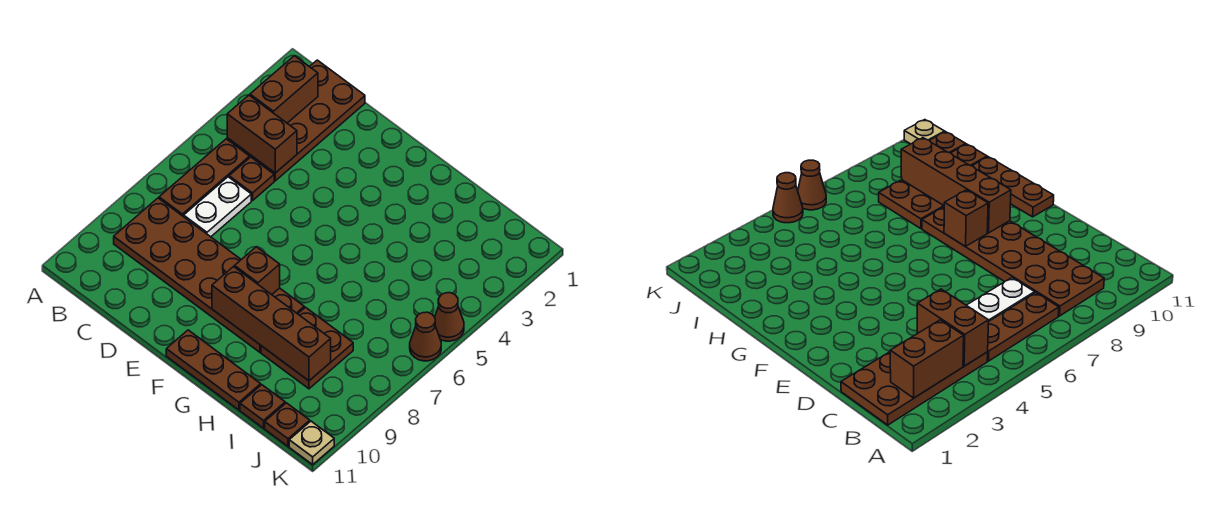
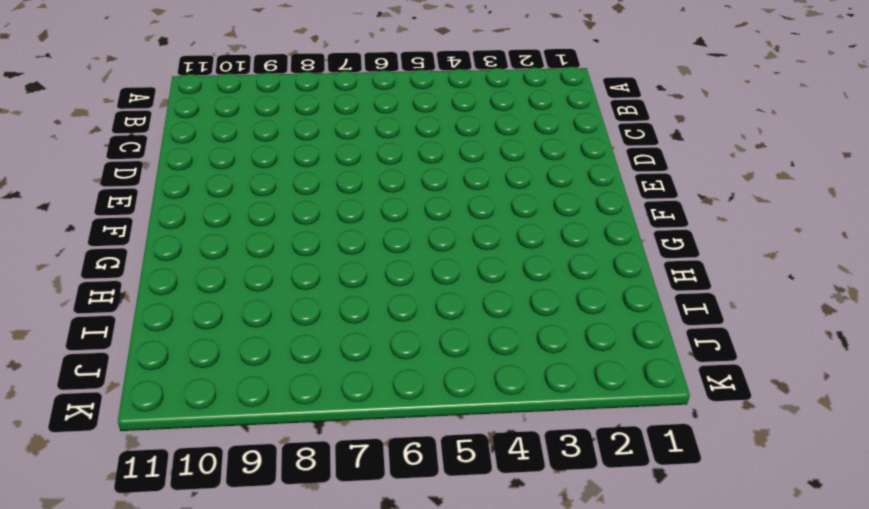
none -> brown 2x4 plate [227,60,365,181]
none -> brown 1x3 plate [159,139,250,217]
none -> brown 2x6 plate [114,198,304,352]

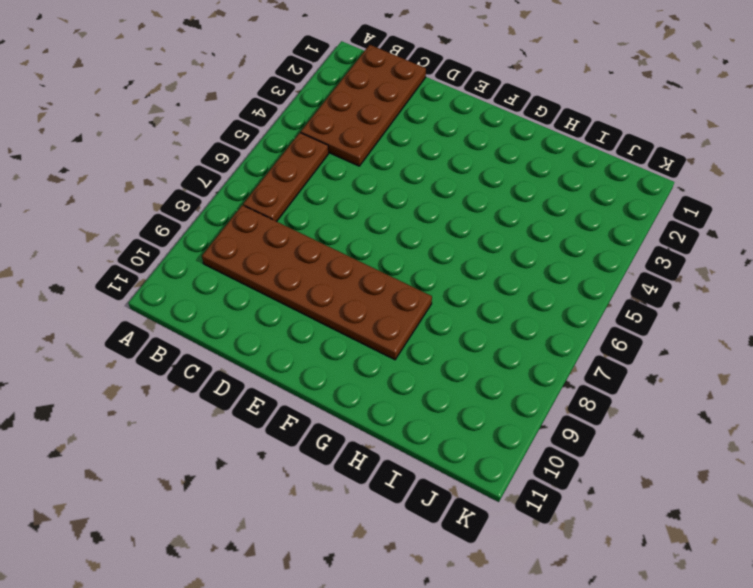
none -> brown 1x1 plate [229,157,274,201]
none -> white 1x2 plate [184,177,251,237]
none -> brown 1x3 plate [166,330,261,410]

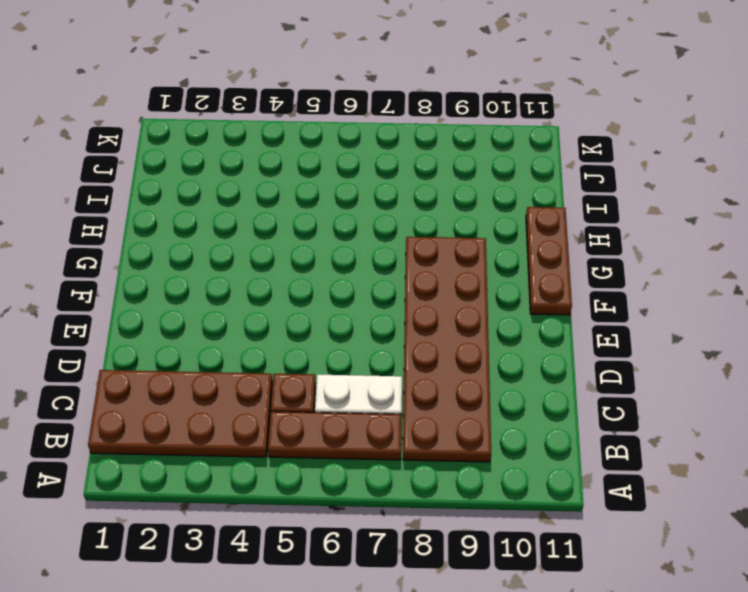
none -> brown 2x2 plate [261,307,353,389]
none -> brown 1x1 plate [240,385,285,428]
none -> brown 1x1 plate [265,403,310,446]

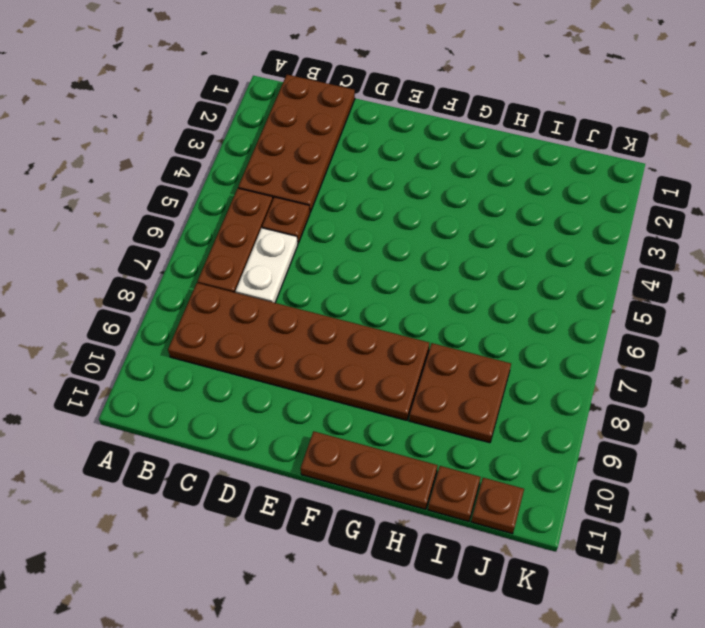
none -> brown 1x1 cone [435,293,464,341]
none -> brown 1x1 cone [410,312,441,361]
none -> tan 1x1 plate [289,421,334,464]

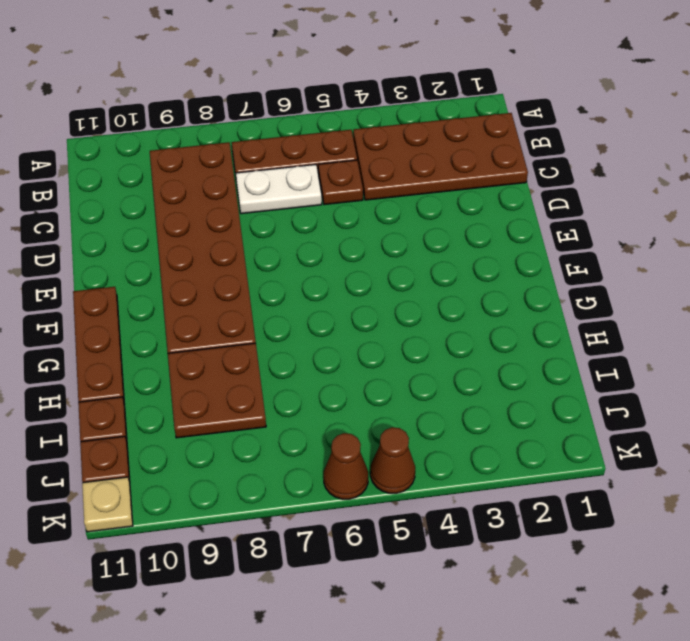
none -> brown 1x2 brick [250,56,318,123]
none -> brown 1x2 brick [227,95,297,173]
none -> brown 1x1 brick [235,247,280,295]

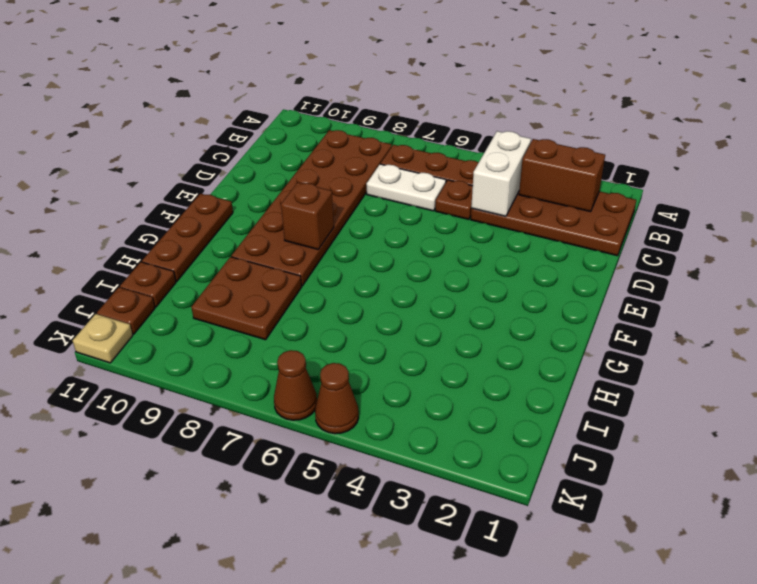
white 1x2 brick [471,131,531,216] -> brown 1x2 brick [227,95,297,173]
none -> brown 1x4 brick [212,267,331,381]

